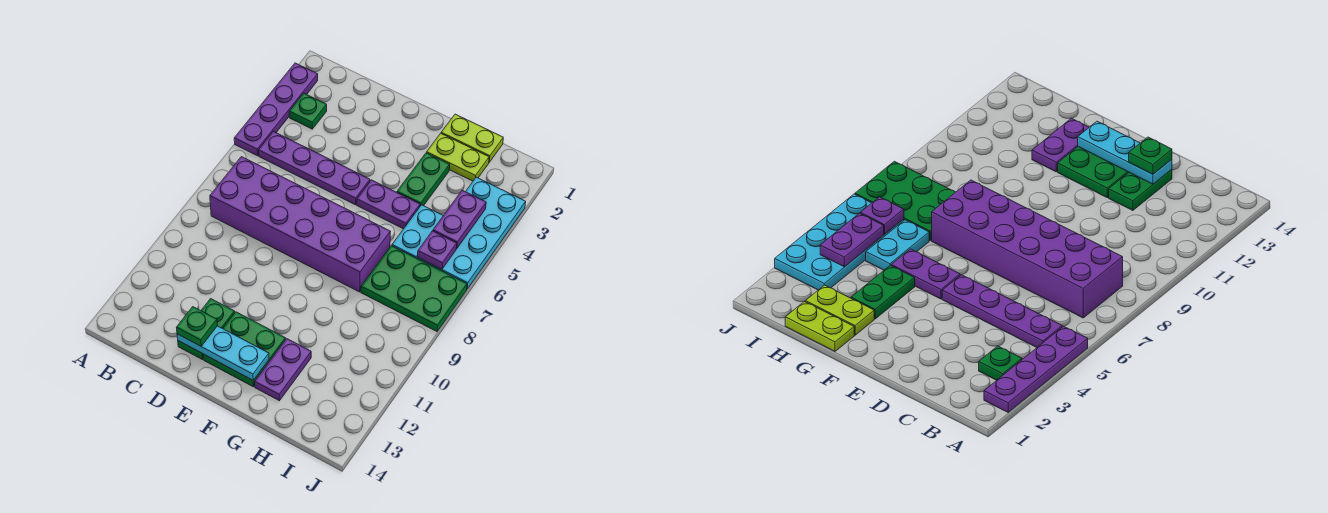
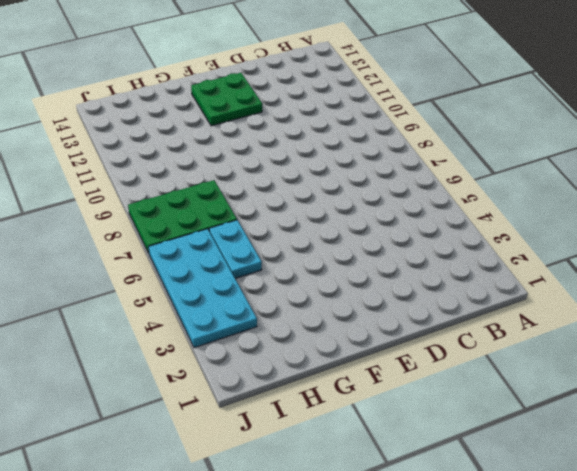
none -> purple 1x4 plate [234,63,318,156]
none -> green 1x1 plate [289,94,327,129]
none -> purple 1x4 plate [258,131,370,205]

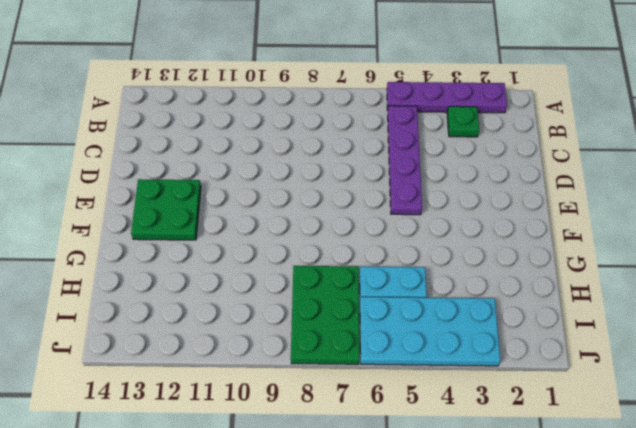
none -> purple 2x6 brick [210,157,390,292]
none -> green 1x2 plate [178,299,235,359]
none -> purple 1x2 plate [357,180,420,229]

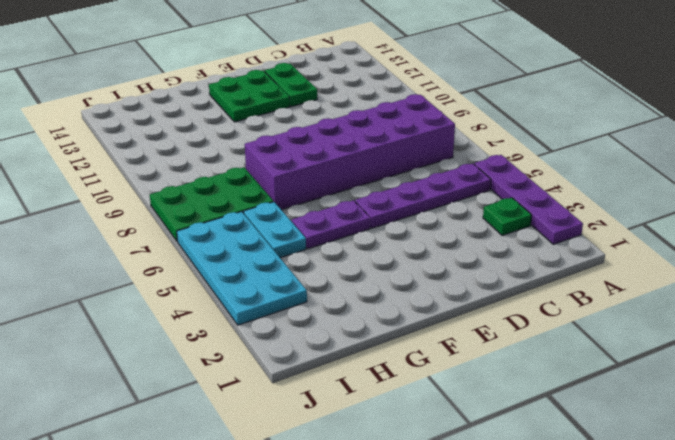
none -> lime 1x2 plate [441,114,503,162]
none -> lime 1x2 plate [427,133,489,181]
none -> green 1x2 plate [397,153,450,206]

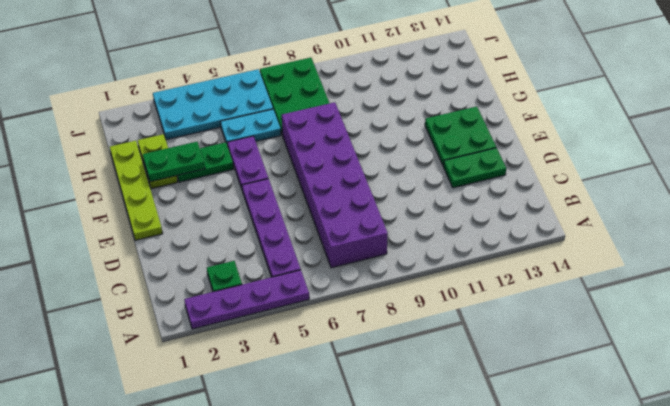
lime 1x4 plate [110,141,163,240] -> lime 1x2 plate [441,114,503,162]
green 1x2 plate [143,142,205,182] -> none
none -> purple 1x2 plate [255,339,311,401]
none -> cyan 1x3 plate [177,326,269,380]
none -> purple 1x2 plate [433,190,486,248]

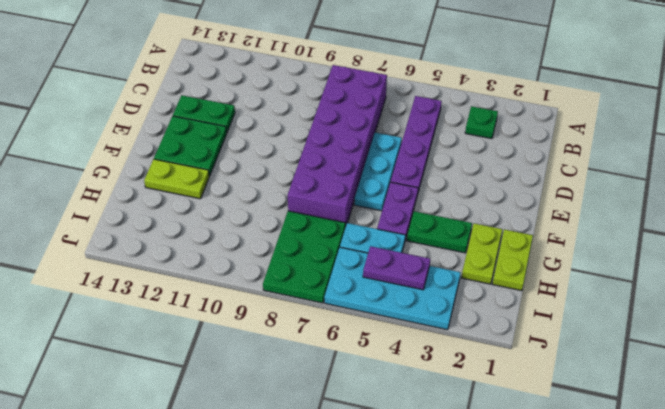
cyan 1x3 plate [354,133,402,211] -> cyan 1x3 plate moved to [177,326,269,380]
lime 1x2 plate [144,159,209,199] -> purple 1x2 plate [255,339,311,401]
none -> purple 1x4 plate [234,63,318,156]
none -> purple 1x1 plate [418,231,457,269]
none -> green 1x1 plate [177,307,217,346]

